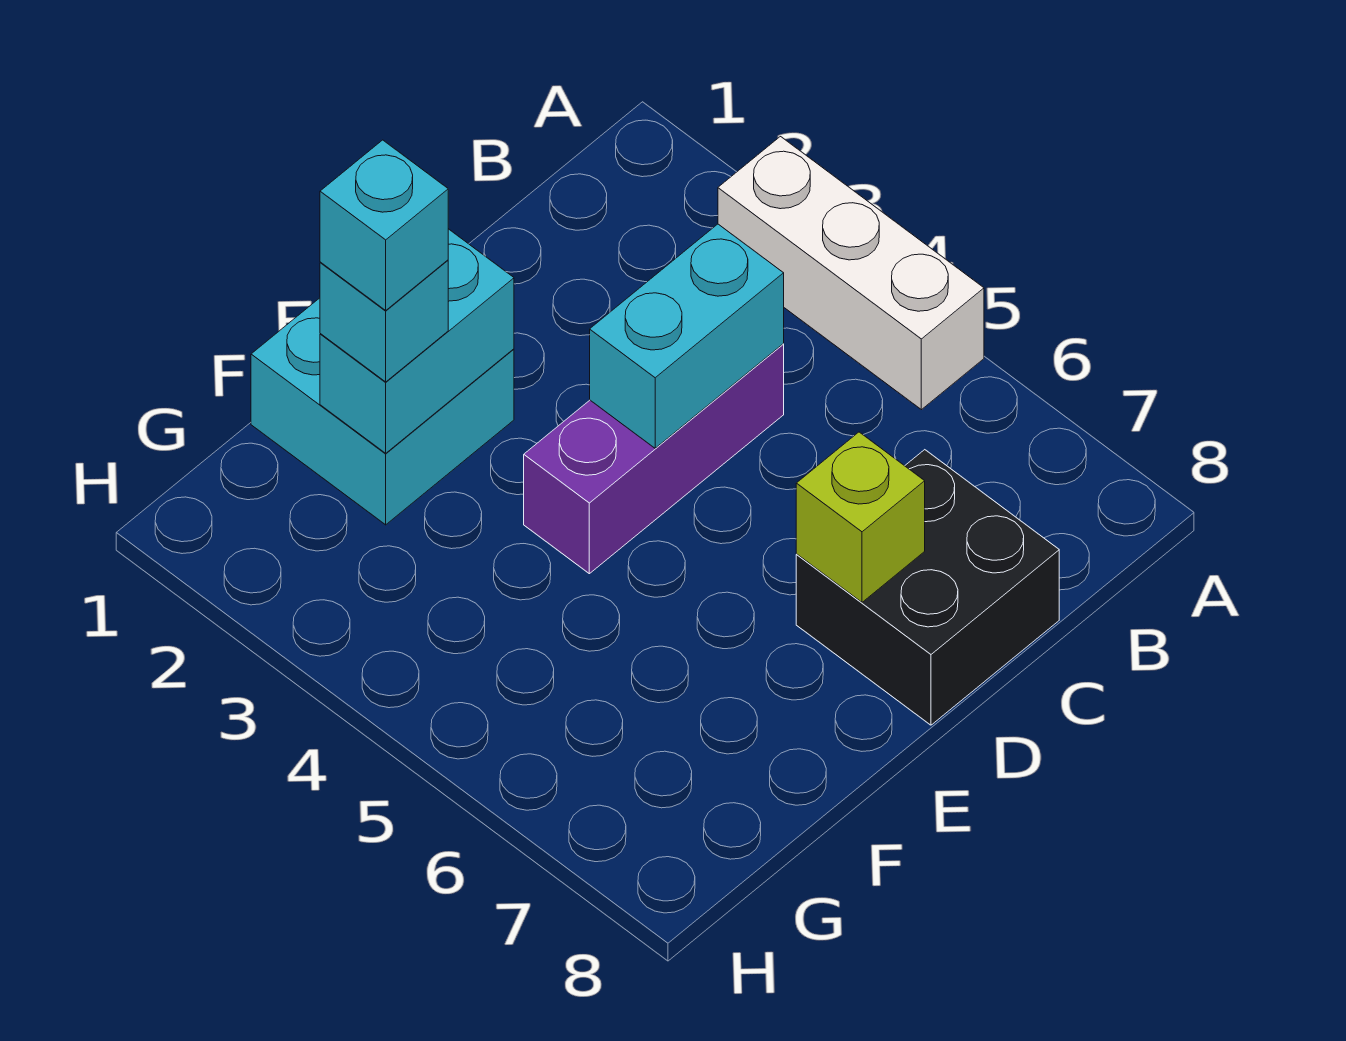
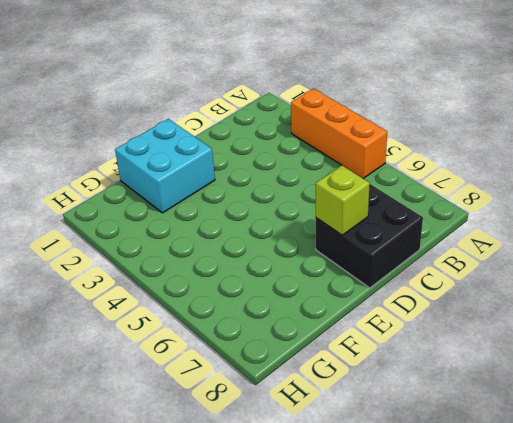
orange 1x3 brick [291,89,387,178] -> white 1x3 brick [718,137,984,410]
none -> purple 1x3 brick [524,344,784,574]
none -> cyan 1x2 brick [590,224,784,448]

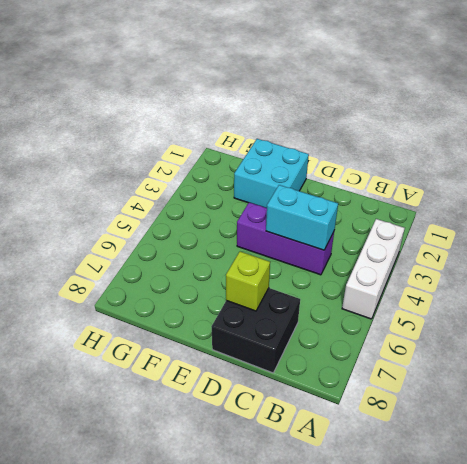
none -> cyan 1x2 brick [320,229,514,453]
none -> cyan 1x1 brick [320,260,448,382]

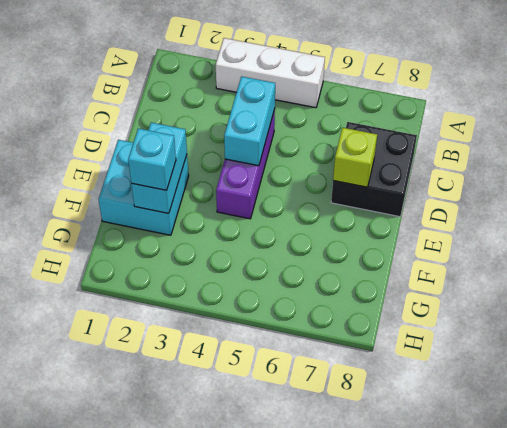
none -> cyan 1x1 brick [320,140,448,310]

